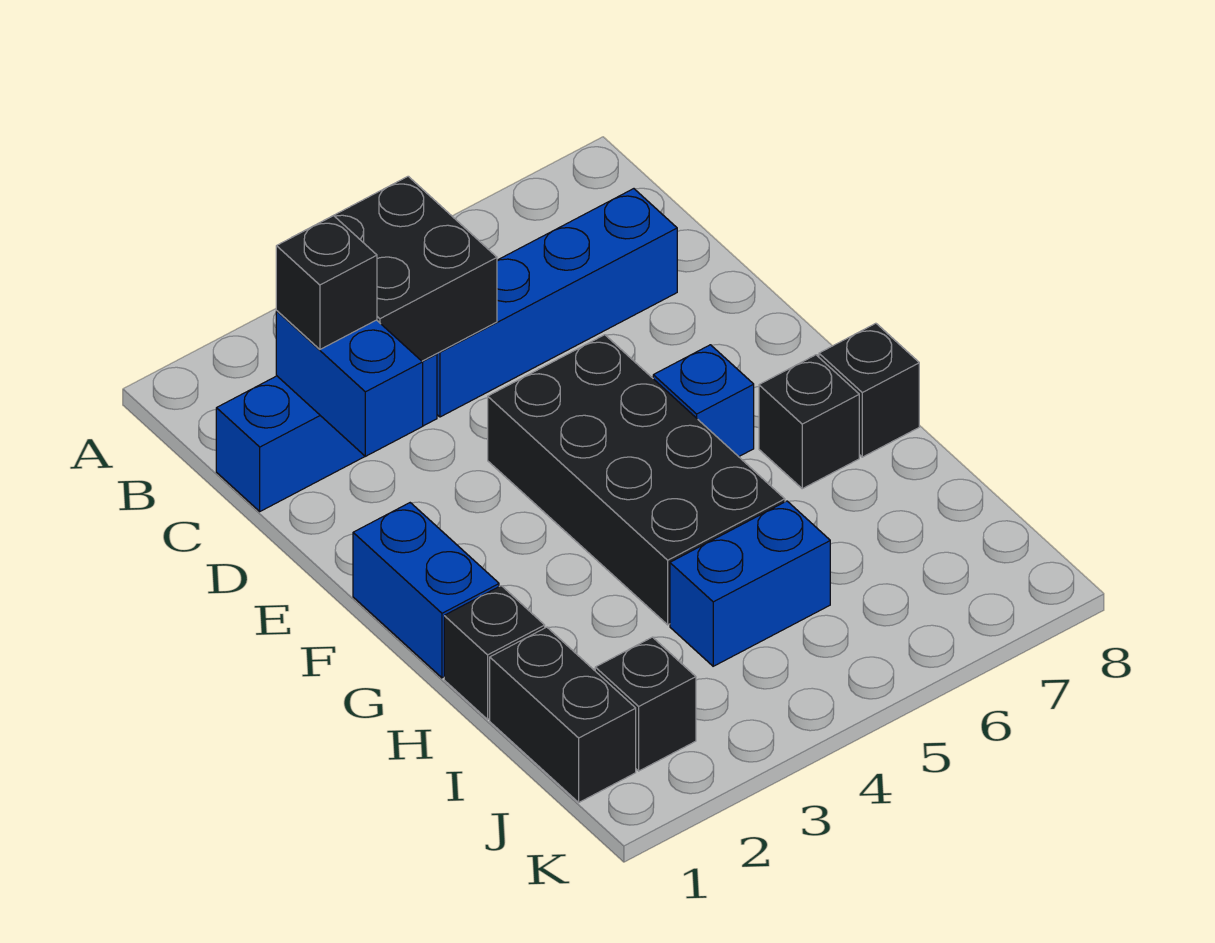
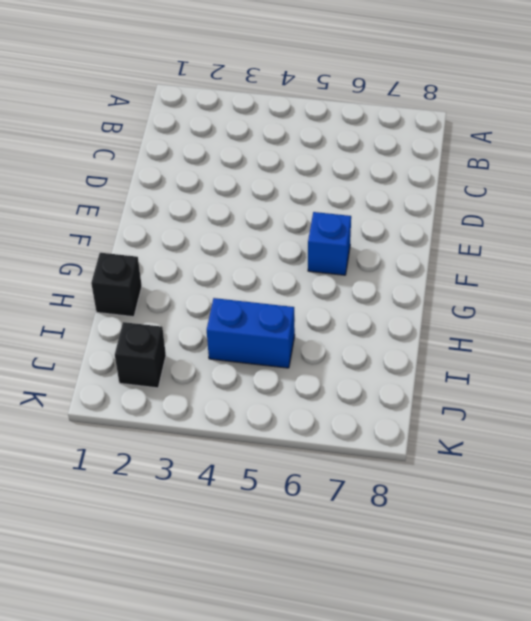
none -> blue 1x3 brick [216,354,437,511]
none -> blue 1x4 brick [437,189,677,417]
none -> black 2x4 brick [488,335,785,625]

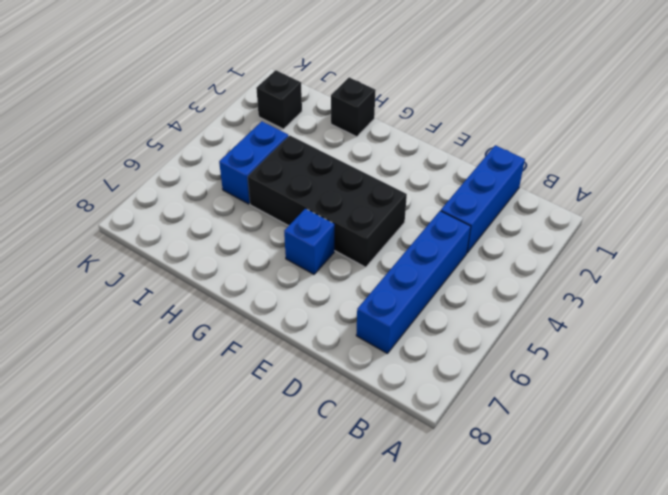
none -> blue 1x2 brick [353,503,499,678]
none -> black 1x1 brick [759,355,859,489]
none -> black 1x1 brick [819,323,919,457]

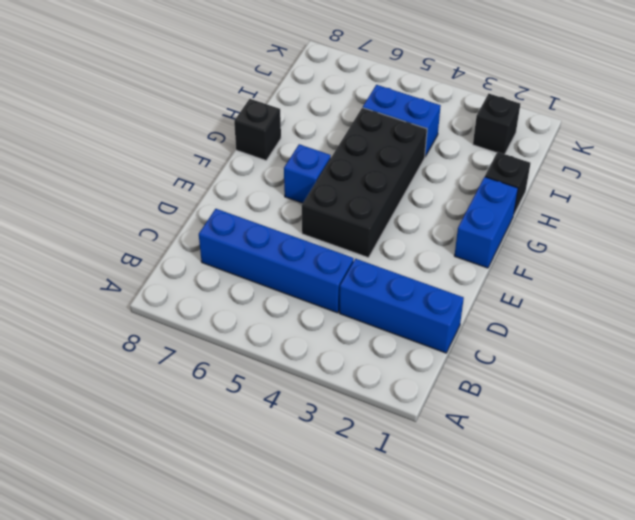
none -> black 1x1 brick [759,355,859,489]
none -> black 1x2 brick [490,627,636,802]
none -> black 2x2 brick [334,176,497,361]

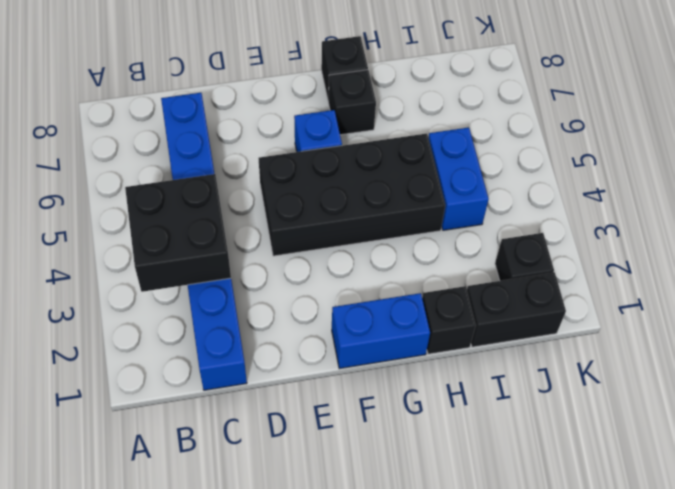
none -> blue 1x2 brick [276,311,423,456]
none -> black 1x1 brick [276,216,377,349]

